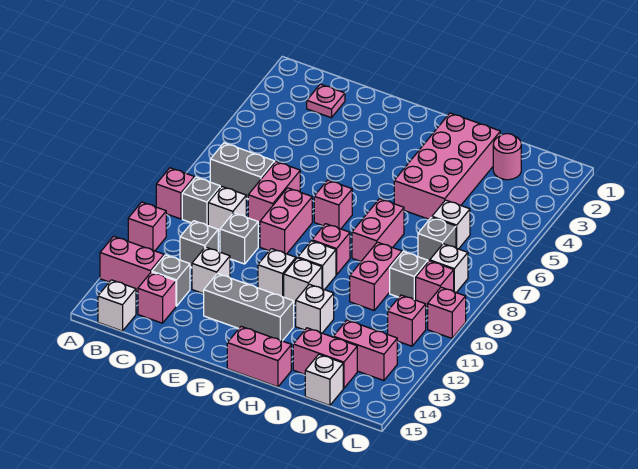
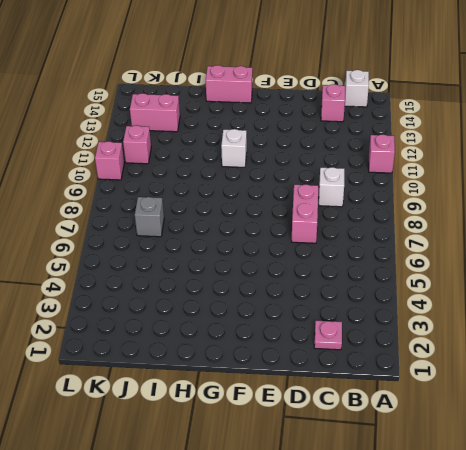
none -> pink 1x1 brick [156,168,194,219]
none -> pink 1x2 brick [100,236,164,292]
none -> grey 1x2 brick [210,143,275,199]
none -> grey 1x1 brick [182,177,220,226]

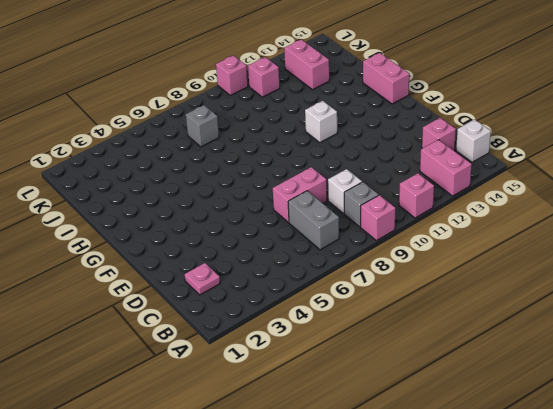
none -> grey 1x1 brick [180,221,218,267]
none -> grey 1x1 brick [152,255,190,306]
none -> grey 1x1 brick [220,213,258,264]
none -> white 1x1 brick [192,247,230,294]

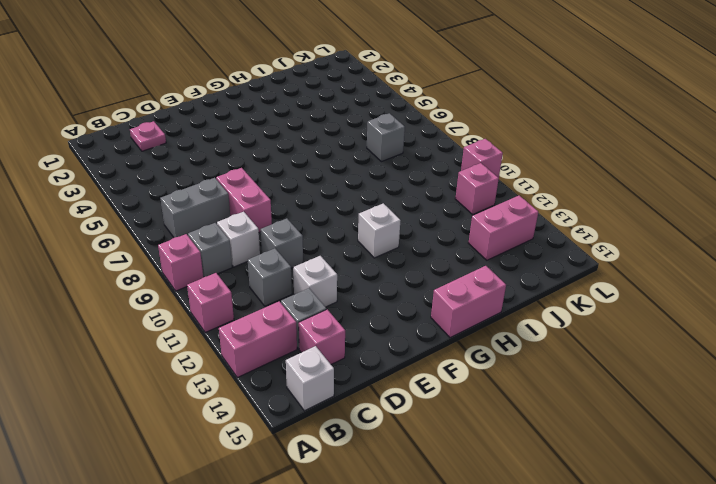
none -> pink 1x2 brick [260,188,312,254]
none -> grey 1x3 brick [204,274,294,341]
none -> pink 1x1 brick [314,180,352,229]
none -> white 1x1 brick [258,249,296,297]

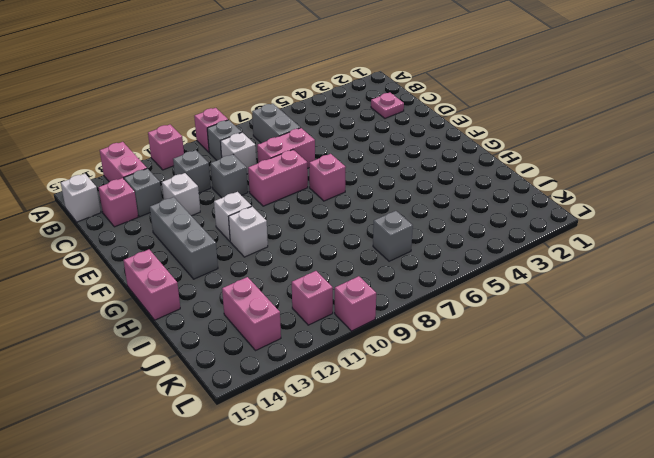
none -> pink 1x1 brick [312,224,350,275]
none -> white 1x1 brick [298,241,336,290]
none -> pink 2x4 brick [394,113,500,219]
none -> pink 1x2 brick [352,199,404,261]

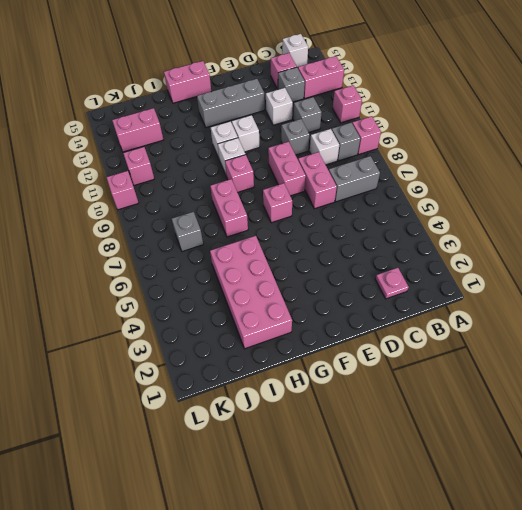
none -> white 1x1 brick [296,284,334,333]
none -> pink 1x2 brick [350,242,402,310]
none -> pink 1x2 brick [293,328,357,388]
none -> pink 1x1 round brick [493,134,521,180]

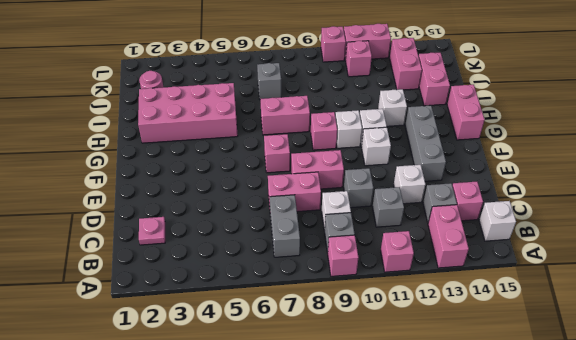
pink 1x2 brick [344,24,391,60] -> pink 1x2 brick moved to [350,242,402,310]
none -> white 1x1 brick [432,200,470,249]
none -> grey 1x1 brick [390,252,428,300]
none -> white 1x1 brick [305,354,343,405]
none -> white 1x1 brick [430,244,468,293]

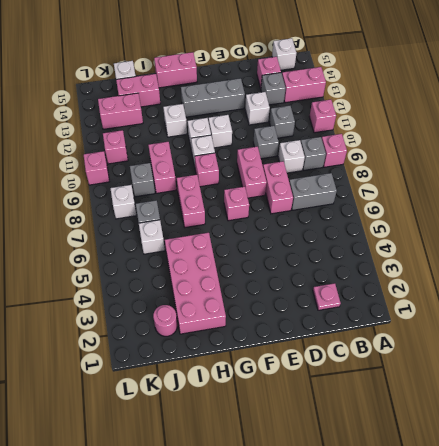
none -> pink 1x1 brick [416,261,454,308]

